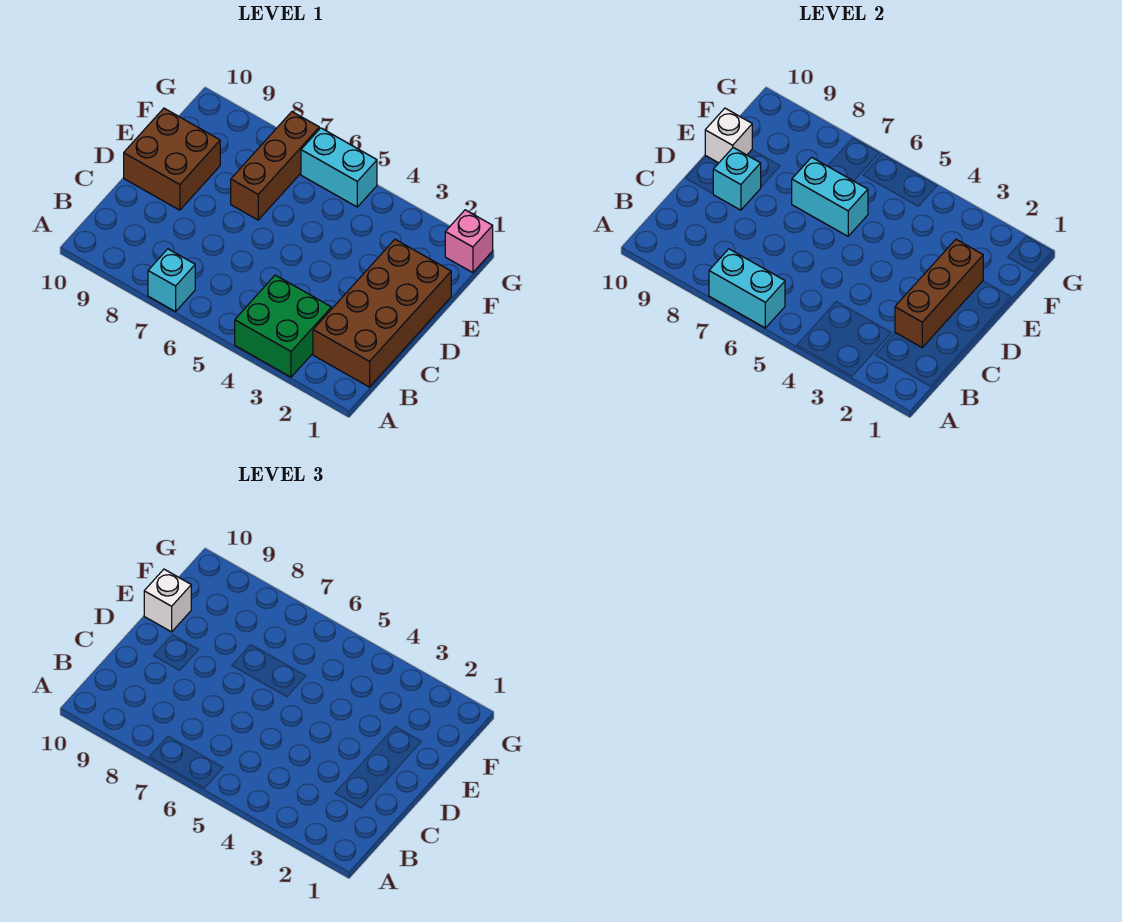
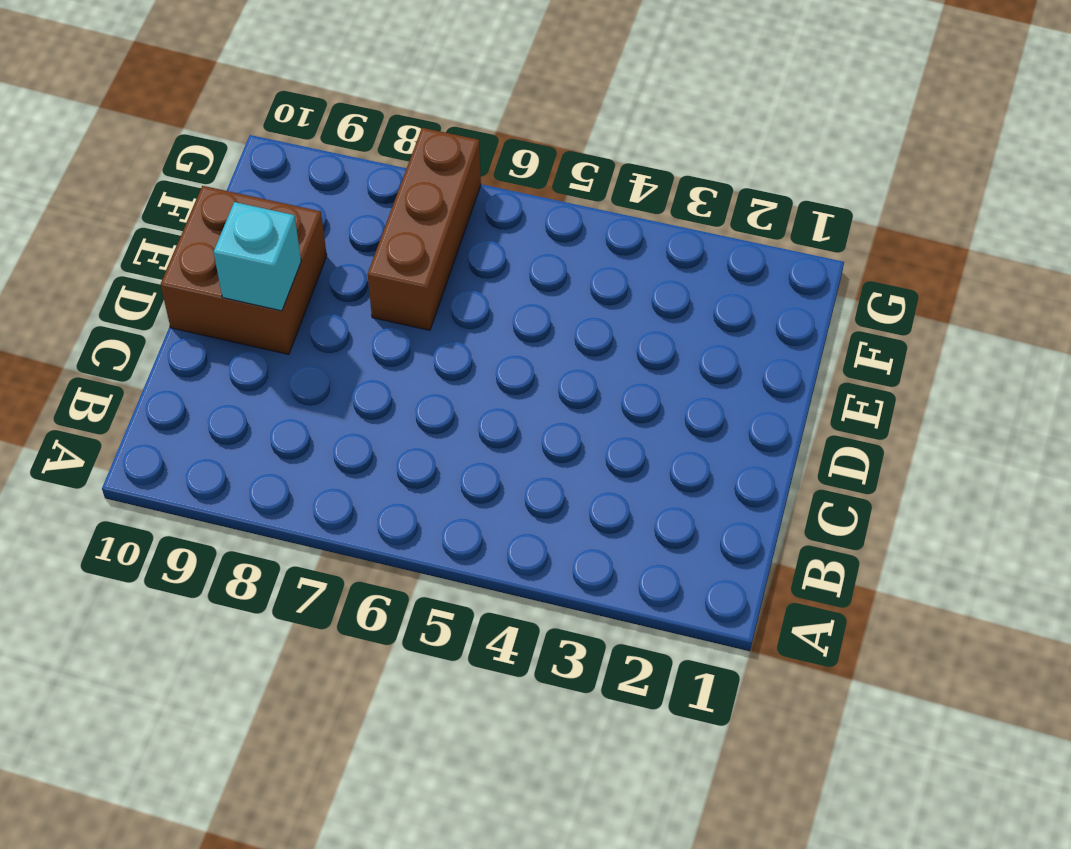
none -> green 2x2 brick [235,275,331,377]
none -> cyan 1x1 brick [148,249,195,312]
none -> brown 2x4 brick [313,239,451,387]

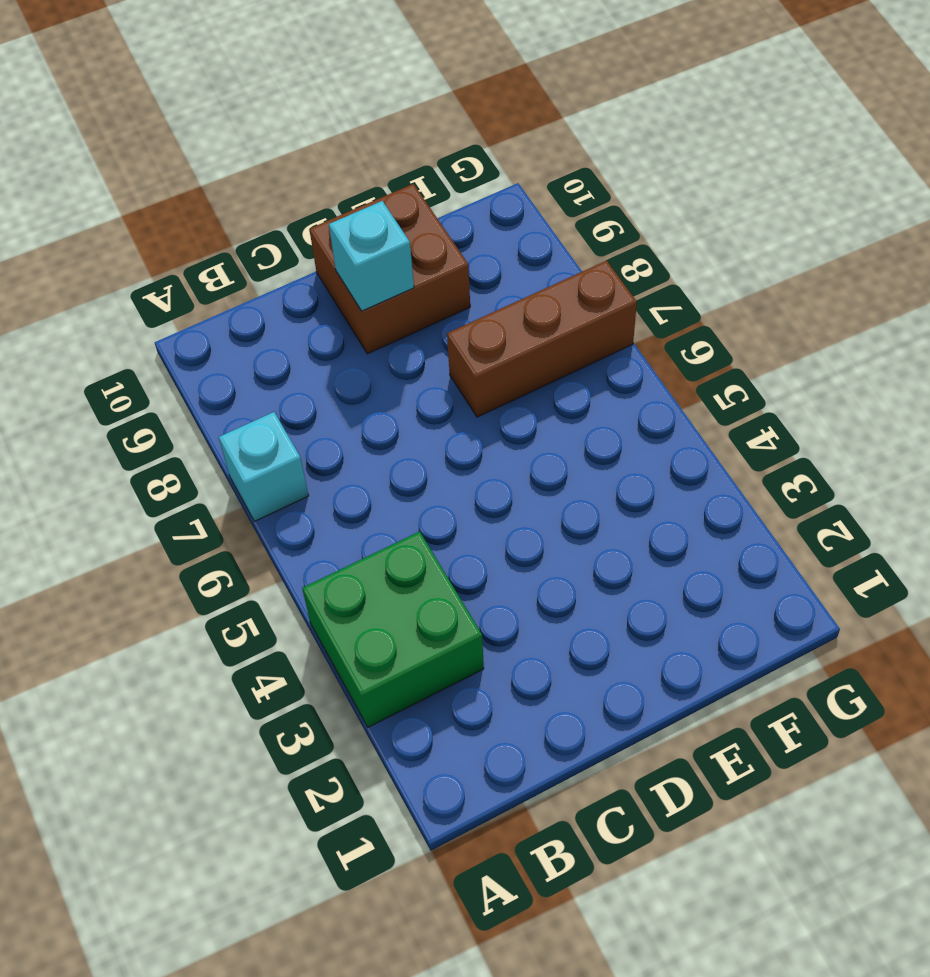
none -> brown 2x4 brick [313,239,451,387]
none -> pink 1x1 brick [445,210,493,273]
none -> cyan 1x2 brick [301,128,377,207]

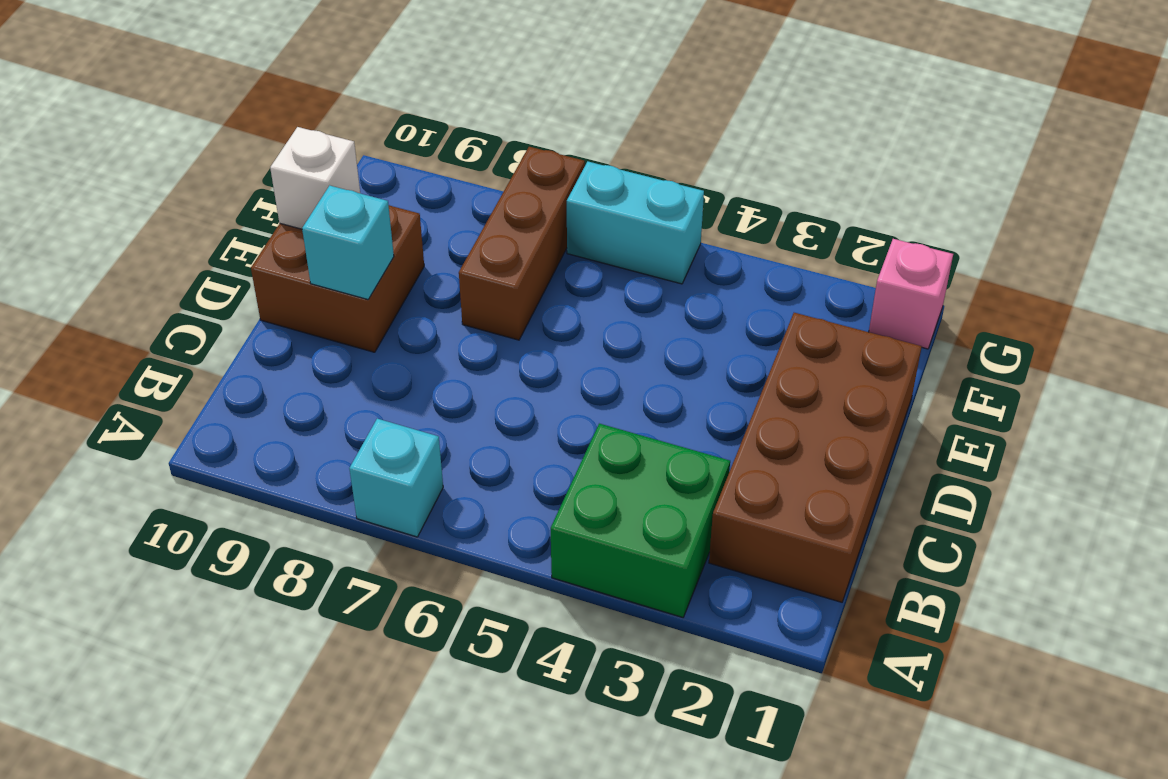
none -> cyan 1x2 brick [709,249,785,328]
none -> brown 1x3 brick [895,239,983,347]
none -> cyan 1x2 brick [792,157,868,236]

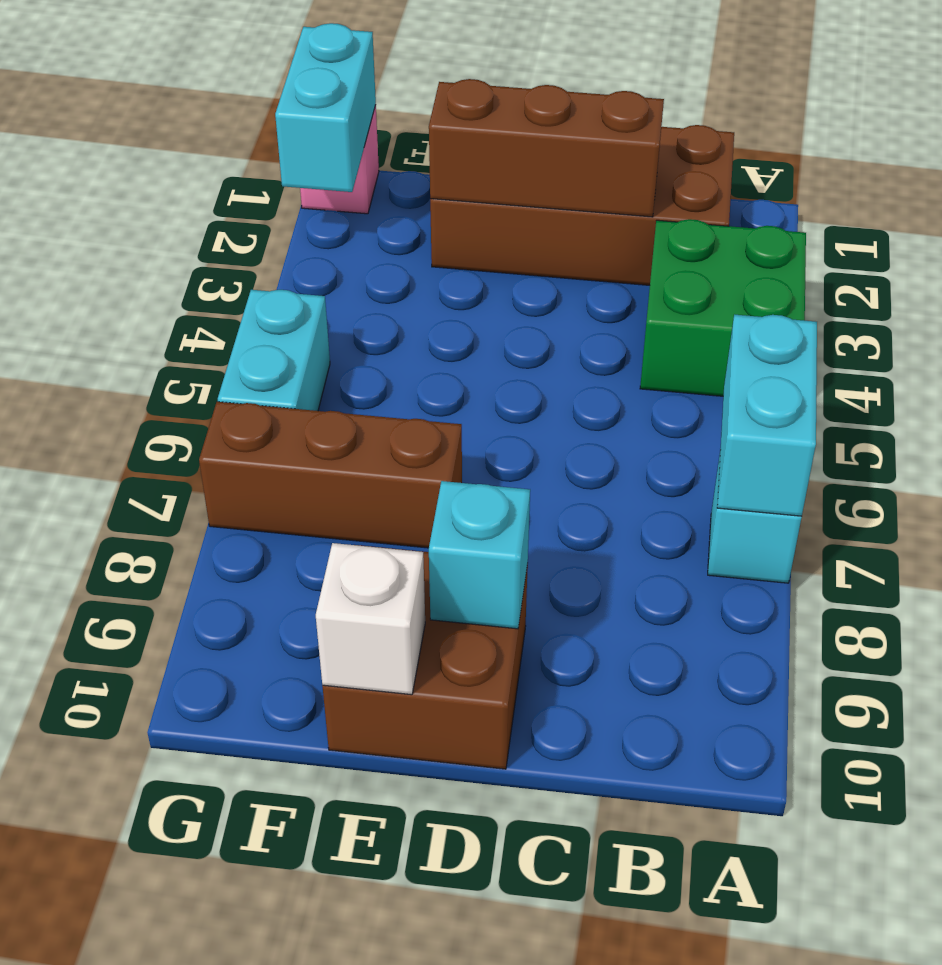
cyan 1x2 brick [275,23,376,192] -> cyan 1x2 brick moved to [792,157,868,236]
none -> white 1x1 brick [144,569,191,632]

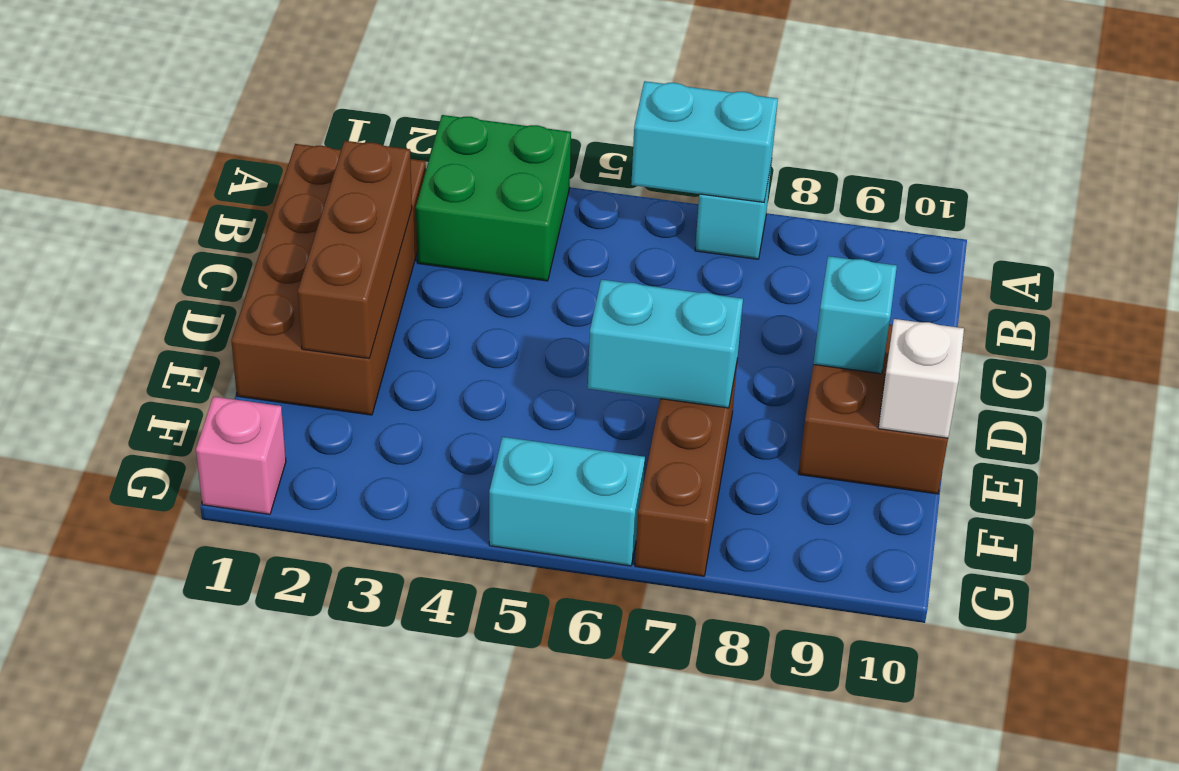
none -> white 1x1 brick [144,569,191,632]

